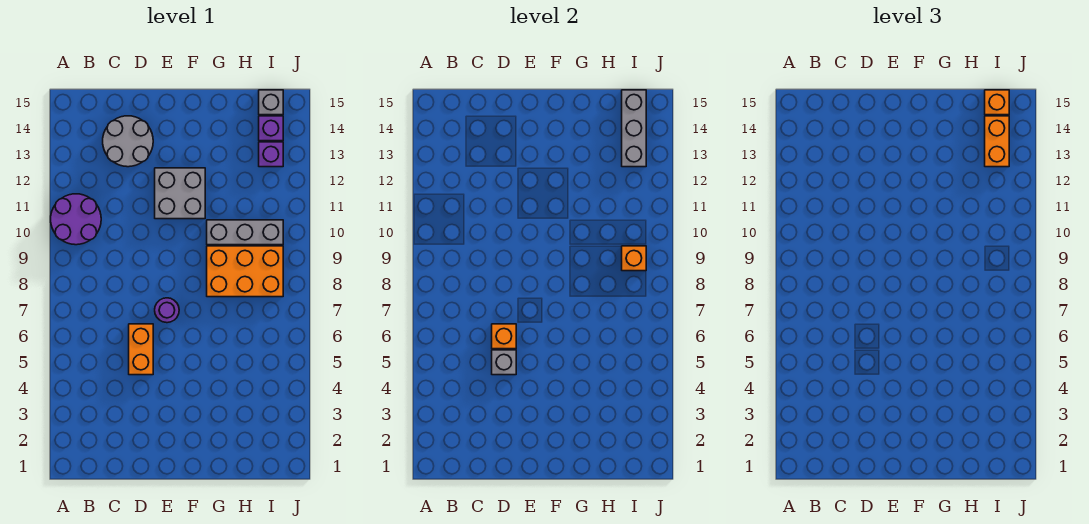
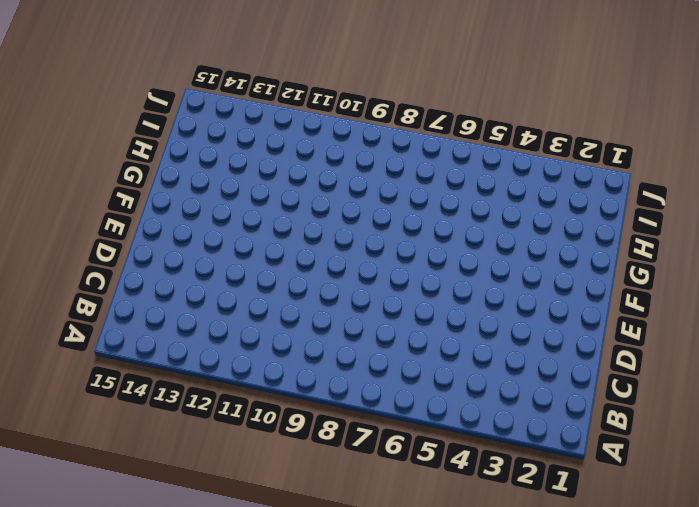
none -> purple 2x2 round brick [51,194,101,245]
none -> grey 2x2 round brick [103,116,153,167]
none -> orange 1x2 brick [129,324,153,375]

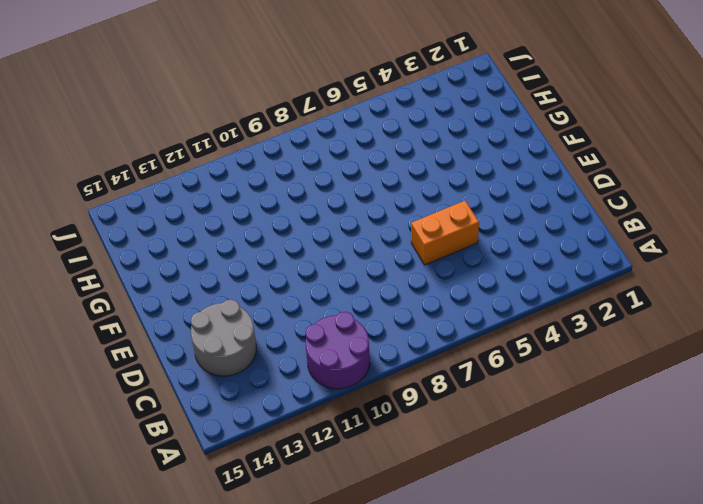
none -> purple 1x1 round brick [155,298,179,323]
none -> grey 2x2 brick [155,168,205,219]
none -> orange 2x3 brick [207,246,283,297]

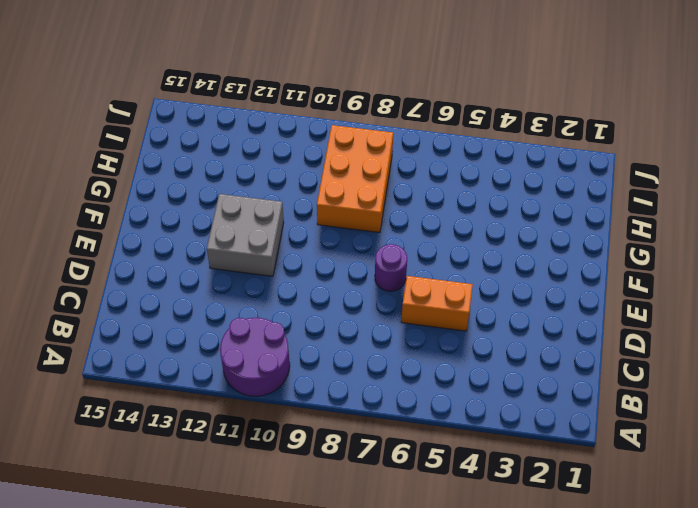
none -> grey 2x2 round brick [103,116,153,167]
none -> grey 1x3 brick [207,220,283,245]
none -> purple 1x1 brick [259,142,283,167]

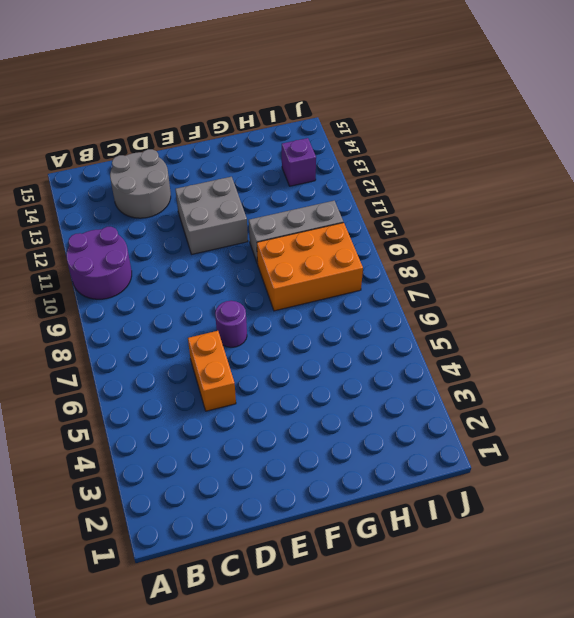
none -> purple 1x1 brick [259,116,283,141]
none -> grey 1x1 brick [259,90,283,115]
none -> grey 1x1 brick [492,350,516,375]

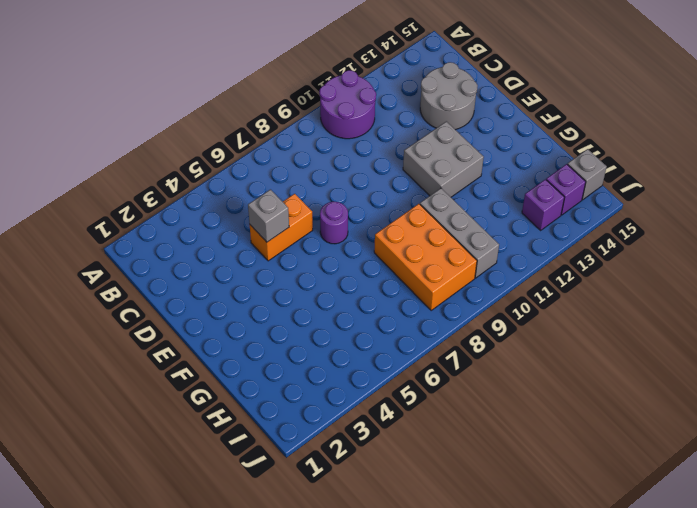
none -> orange 1x1 brick [492,324,516,349]
none -> orange 1x1 brick [622,246,646,271]
none -> grey 1x3 brick [622,90,646,167]

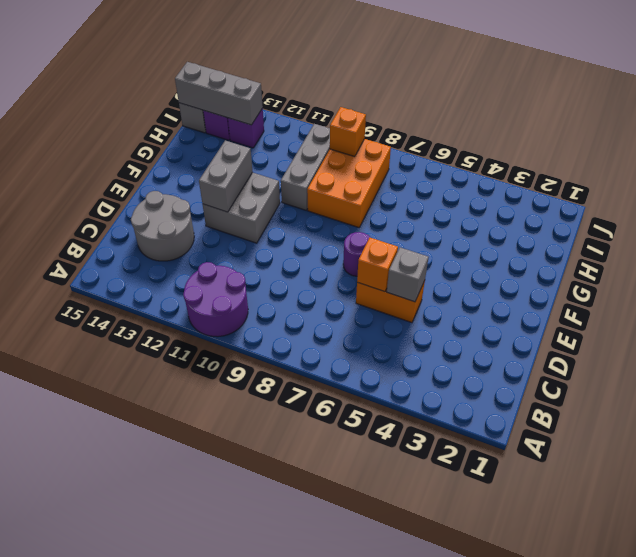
grey 1x2 brick [199,140,252,212] -> none
none -> orange 1x2 brick [985,116,1009,167]
none -> orange 1x1 brick [985,90,1009,115]

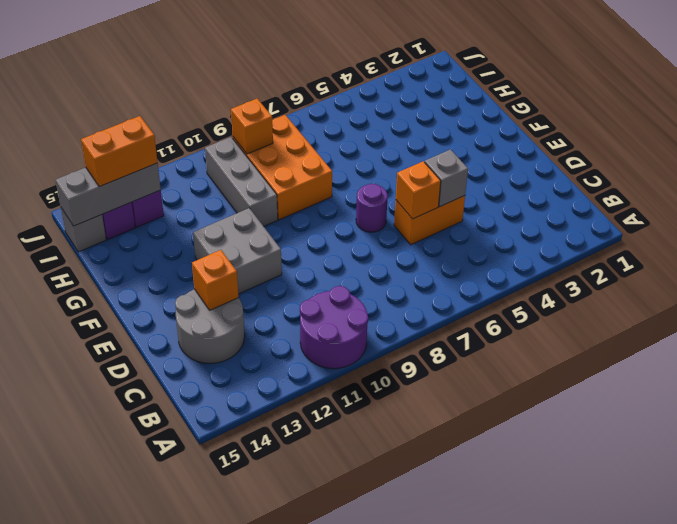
orange 1x1 brick [192,250,239,310] -> orange 1x1 brick moved to [985,90,1009,115]

